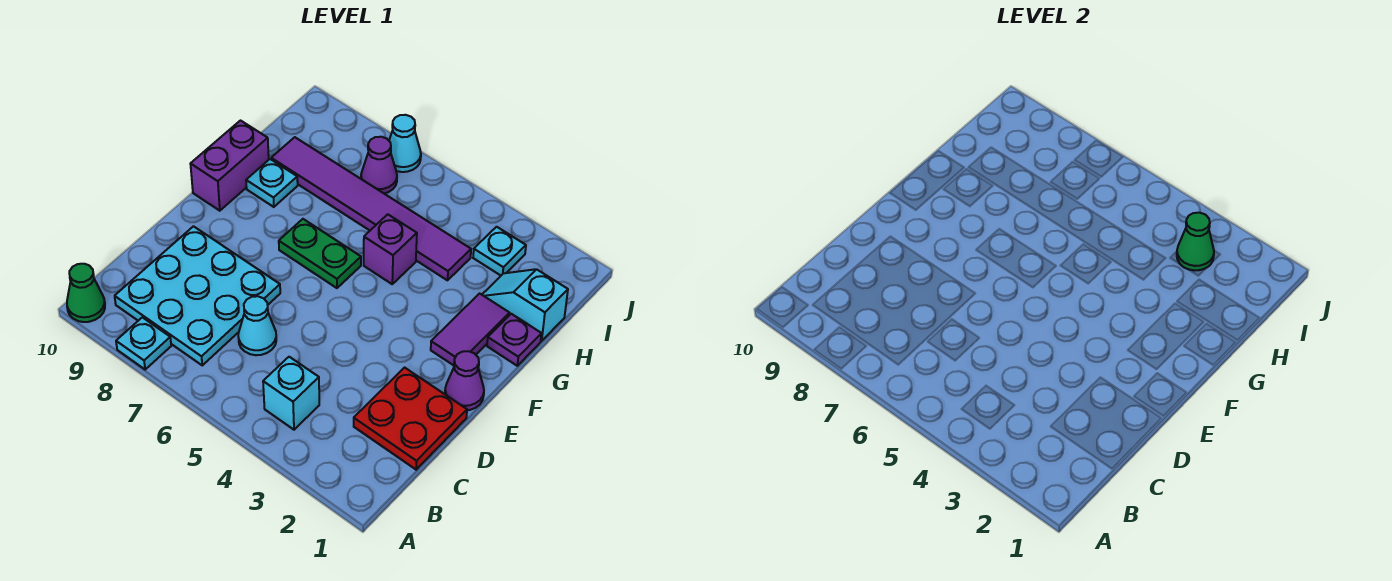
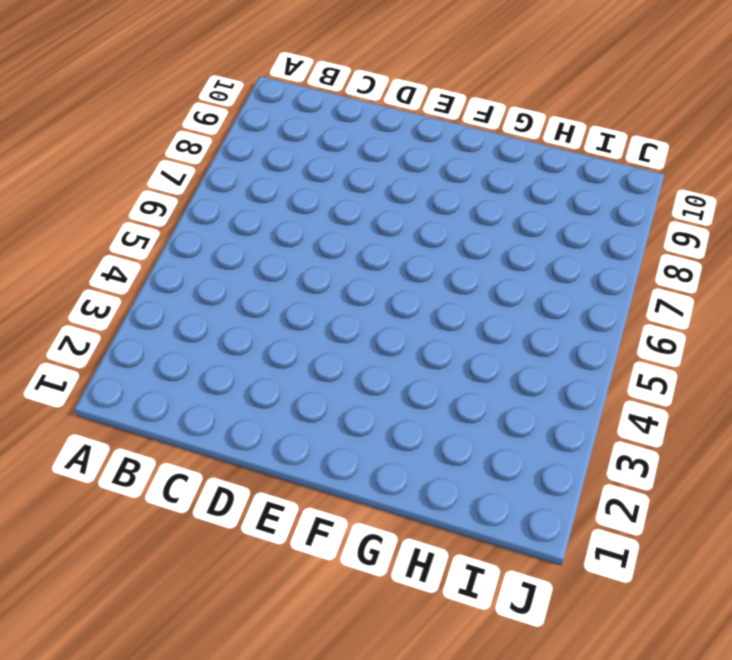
none -> cyan 1x1 plate [116,317,171,370]
none -> green 1x1 cone [67,264,105,322]
none -> cyan 1x1 brick [263,357,319,430]

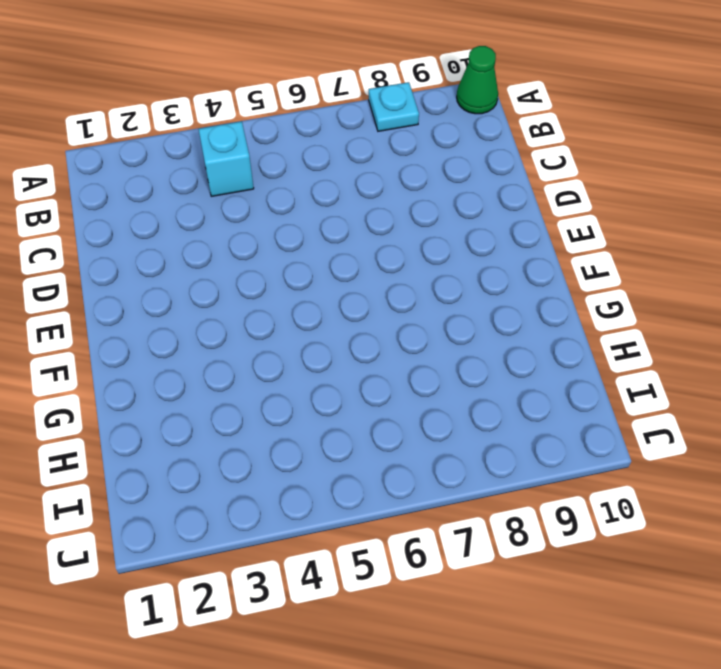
none -> cyan 3x3 plate [115,226,280,365]
none -> red 2x2 plate [354,368,467,470]
none -> cyan 1x1 cone [238,296,276,355]

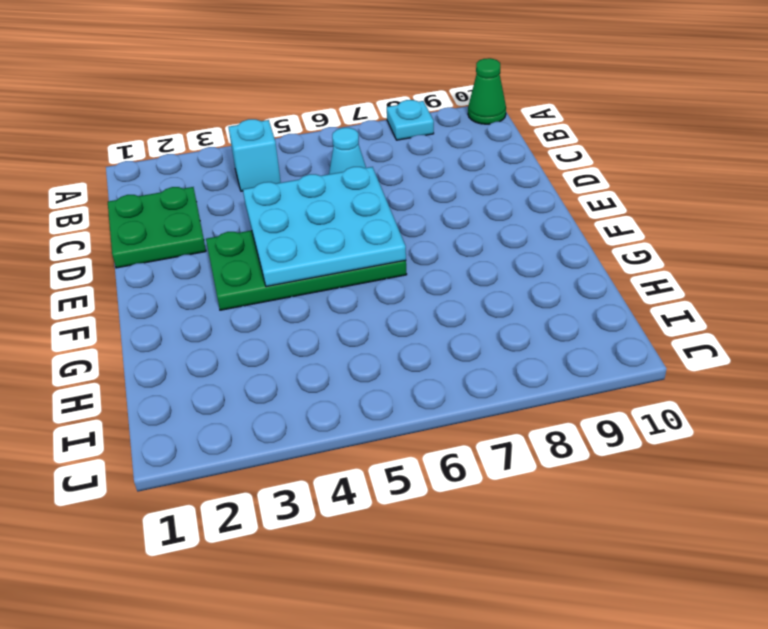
green 2x2 plate [108,187,206,268] -> red 2x2 plate [354,368,467,470]
cyan 3x3 plate [243,167,406,287] -> cyan 3x3 plate moved to [115,226,280,365]
green 2x4 plate [206,230,407,310] -> green 1x2 plate [279,219,361,288]
none -> purple 1x1 cone [445,351,484,410]
none -> purple 1x2 tile [431,294,509,365]
none -> purple 1x2 brick [191,121,269,211]

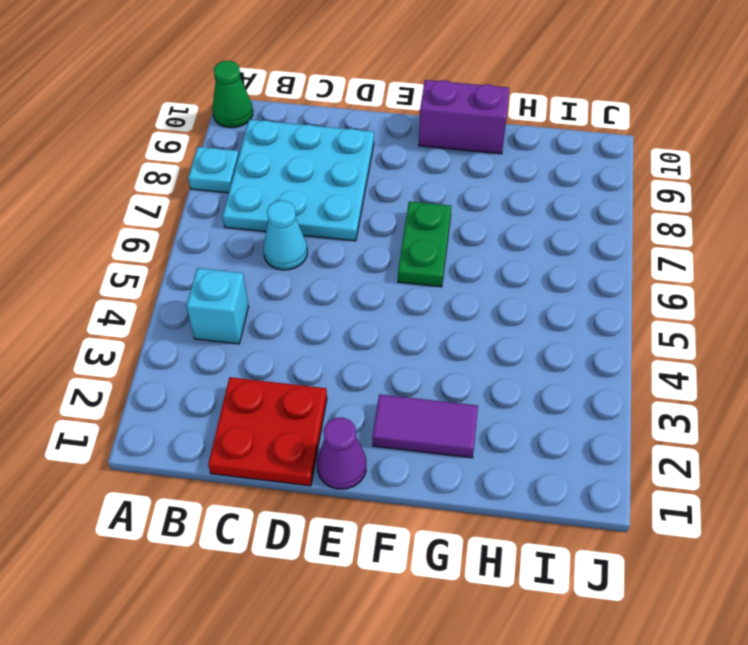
none -> purple 1x1 plate [487,314,541,366]
none -> purple 1x1 brick [364,214,417,284]
none -> cyan 1x1 plate [246,159,298,207]

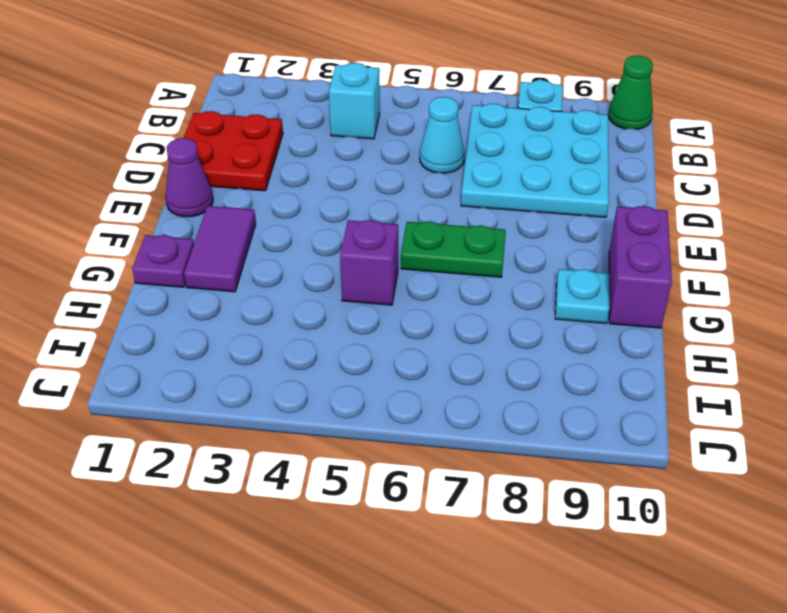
none -> cyan 1x2 slope [482,269,568,341]
none -> purple 1x6 tile [271,137,471,280]
none -> cyan 1x1 plate [473,227,526,275]

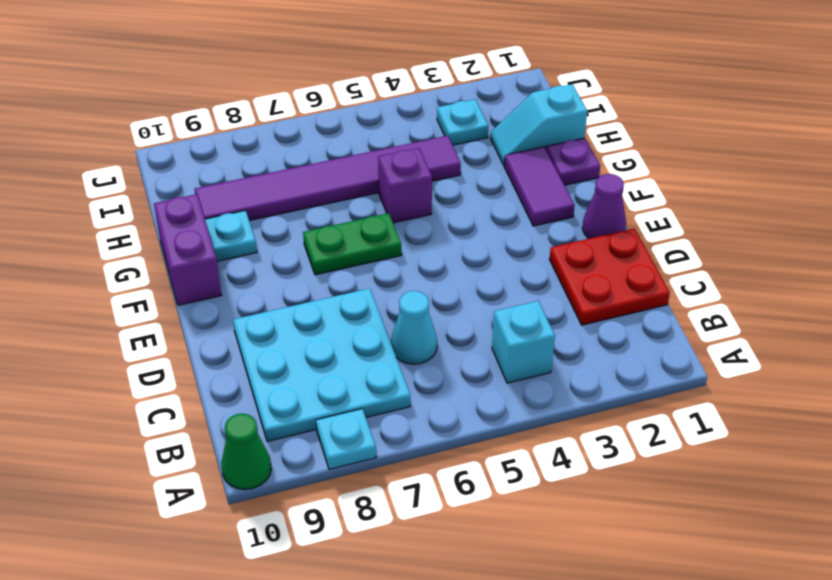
none -> purple 1x1 cone [361,137,397,193]
none -> cyan 1x1 cone [389,115,421,172]
none -> green 1x1 cone [1177,213,1214,270]

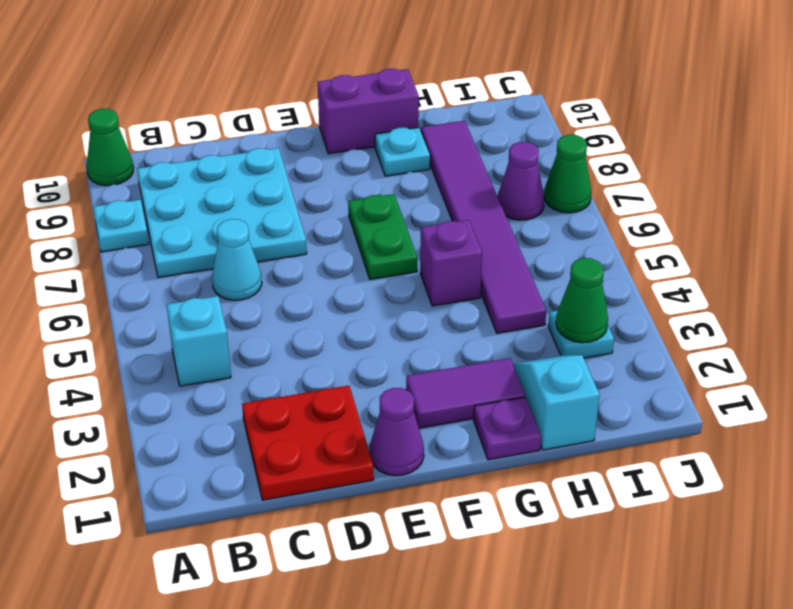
green 1x1 cone [544,135,591,213] -> cyan 1x1 cone [389,115,421,172]

